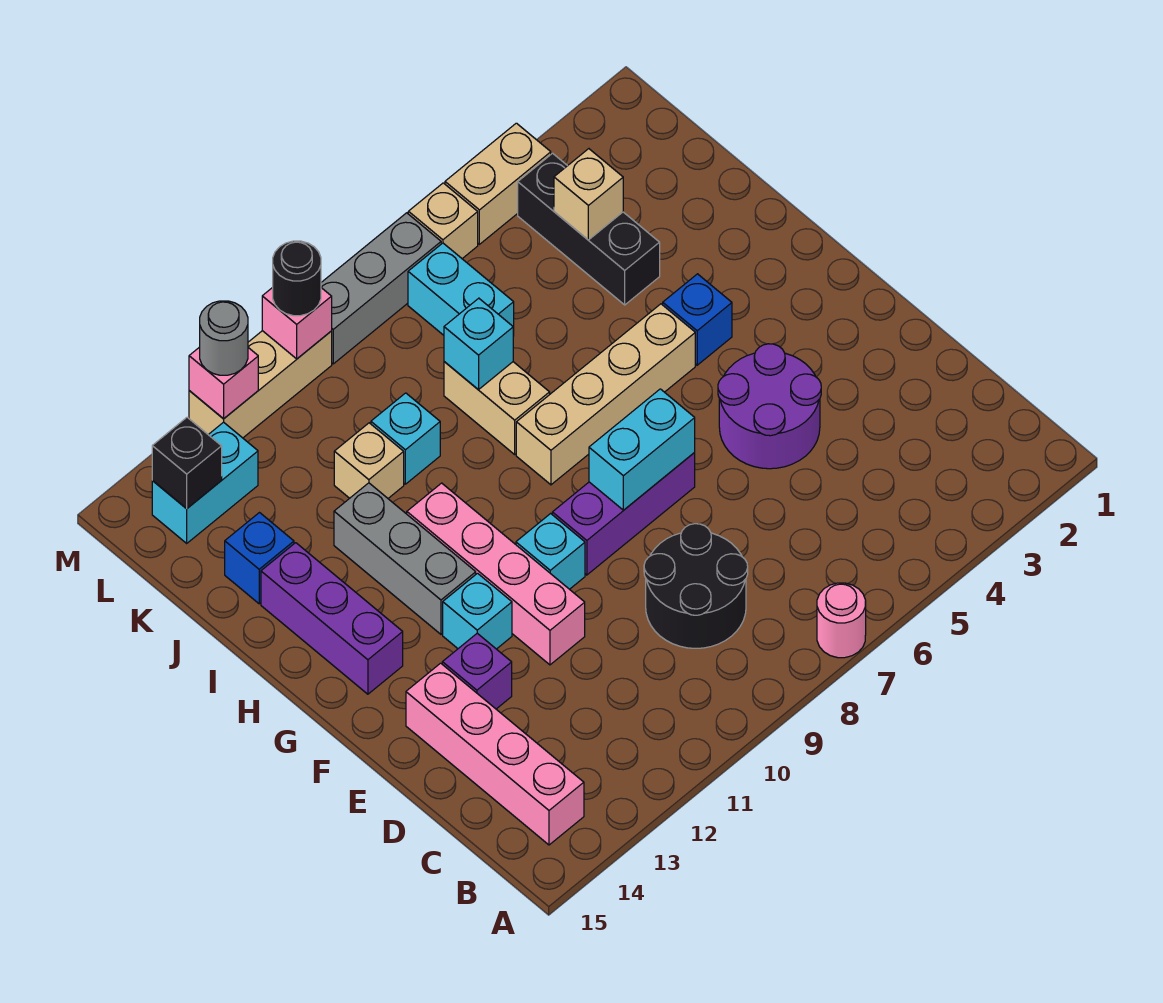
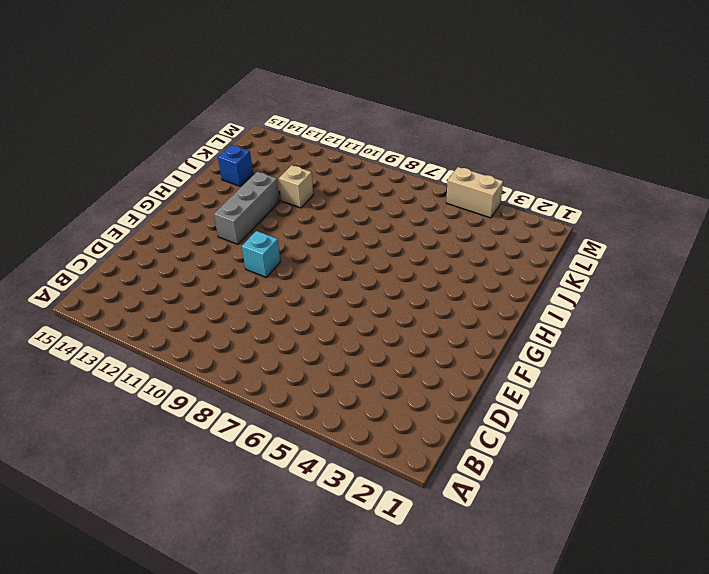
none -> pink 1x1 round brick [817,583,866,658]
none -> pink 1x4 brick [406,663,584,845]
none -> black 2x2 round brick [644,524,748,648]
none -> purple 2x2 round brick [718,344,821,469]

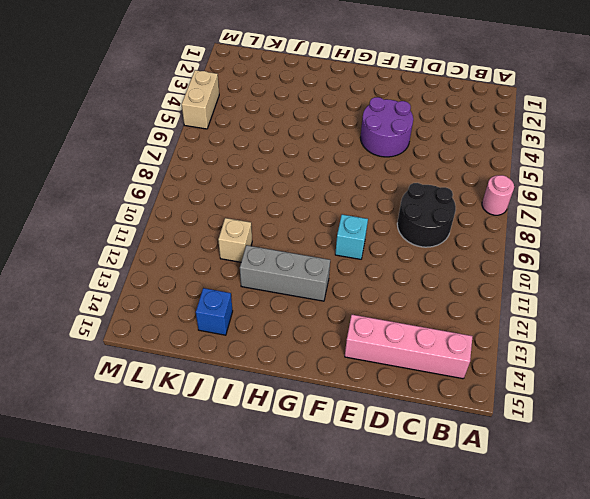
none -> pink 1x4 brick [407,483,585,665]
none -> purple 1x1 brick [442,633,512,709]
none -> purple 1x3 brick [552,453,695,575]
none -> cyan 1x1 brick [443,573,512,649]

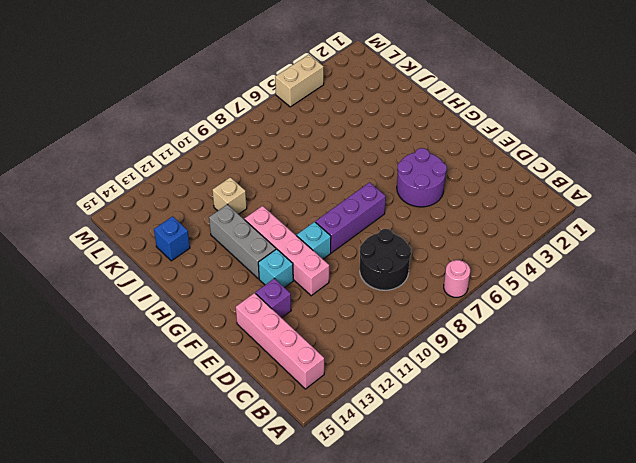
none -> purple 1x3 brick [261,543,403,694]
none -> blue 1x1 brick [663,274,732,365]
none -> tan 1x4 brick [516,304,695,485]
none -> tan 1x2 brick [444,362,550,454]

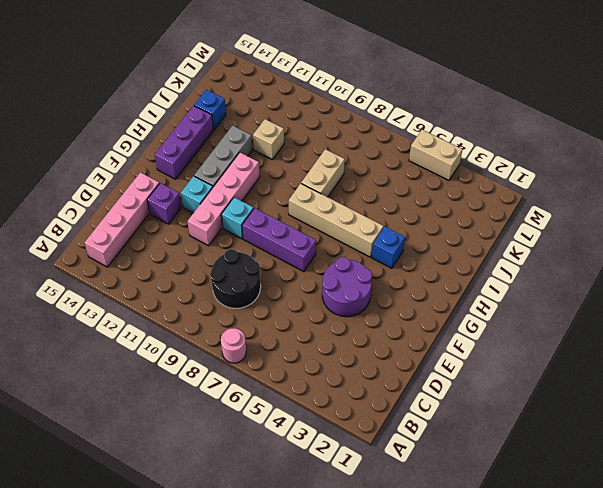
none -> black 1x3 brick [518,153,660,305]
none -> cyan 1x1 brick [371,393,440,484]
none -> cyan 1x2 brick [408,243,514,336]
none -> cyan 1x2 brick [152,422,258,543]

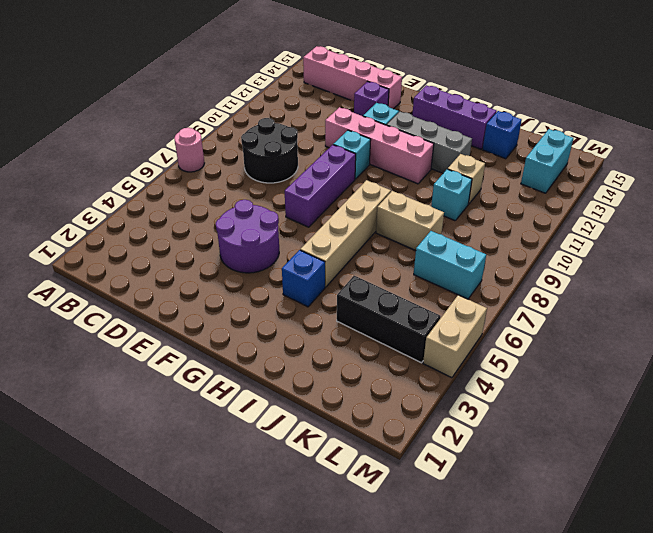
none -> tan 1x1 brick [408,183,478,259]
none -> grey 1x3 brick [321,213,441,364]
none -> tan 1x3 brick [189,331,332,438]
none -> cyan 1x2 brick [589,389,695,510]

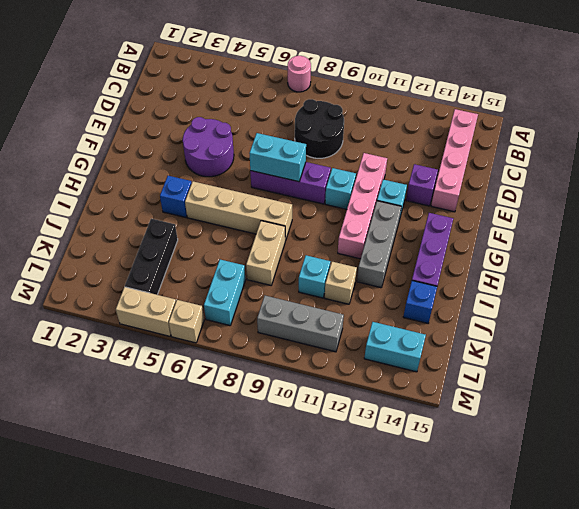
grey 1x3 brick [257,296,344,352] -> grey 1x3 brick moved to [321,213,441,364]
none -> tan 1x3 brick [189,331,332,438]
none -> cyan 1x1 brick [444,298,513,390]
none -> tan 1x1 brick [554,149,623,240]
none -> black 1x1 brick [152,417,222,509]

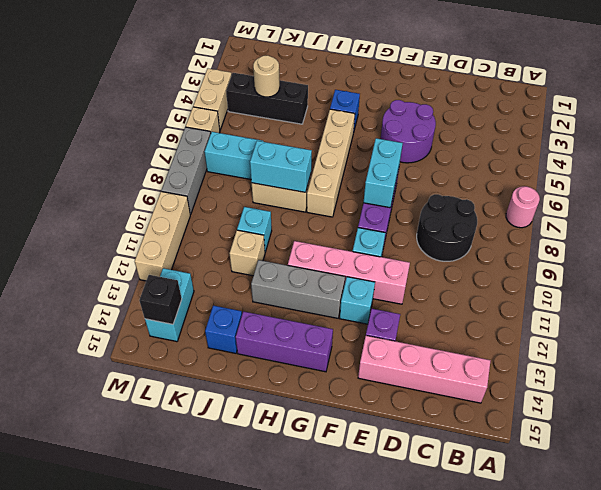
cyan 1x2 brick [250,141,312,192] -> cyan 1x1 brick [444,298,513,390]
tan 1x1 round brick [253,55,280,97] -> tan 1x1 brick [554,149,623,240]
none -> pink 1x1 brick [262,287,332,359]
none -> pink 1x1 brick [189,347,258,419]
none -> black 1x1 round brick [273,241,321,316]
none -> grey 1x1 round brick [200,301,248,375]

